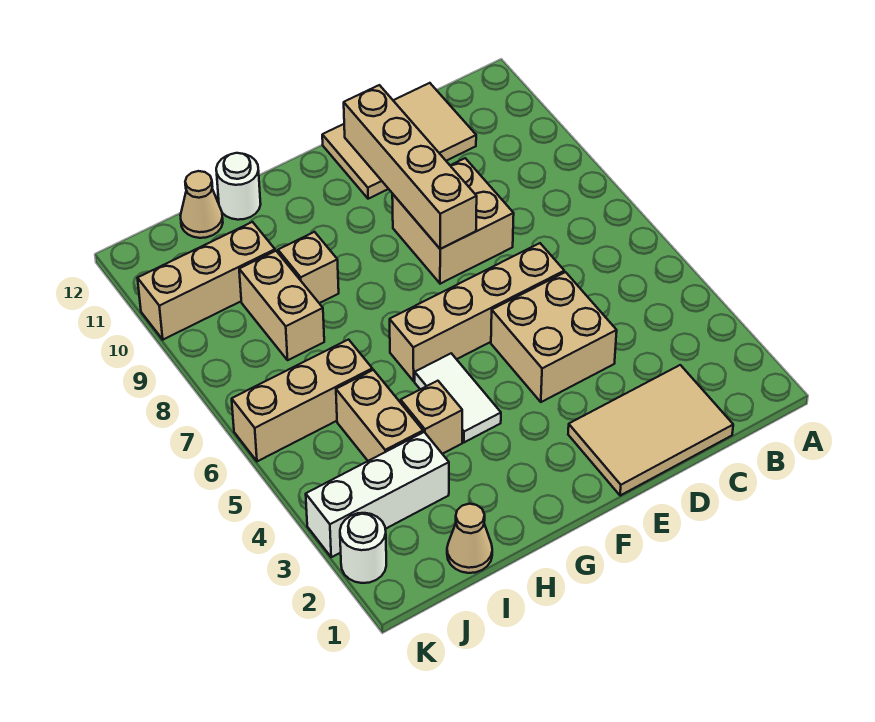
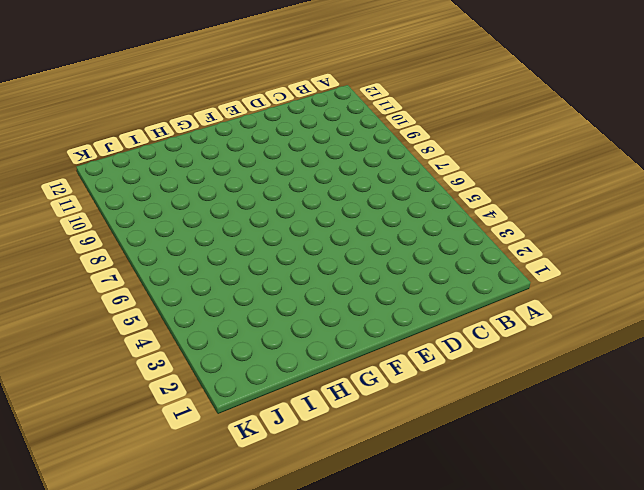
none -> tan 2x3 tile [568,365,733,496]
none -> tan 2x3 tile [322,83,476,199]
none -> tan 2x2 brick [491,272,617,402]

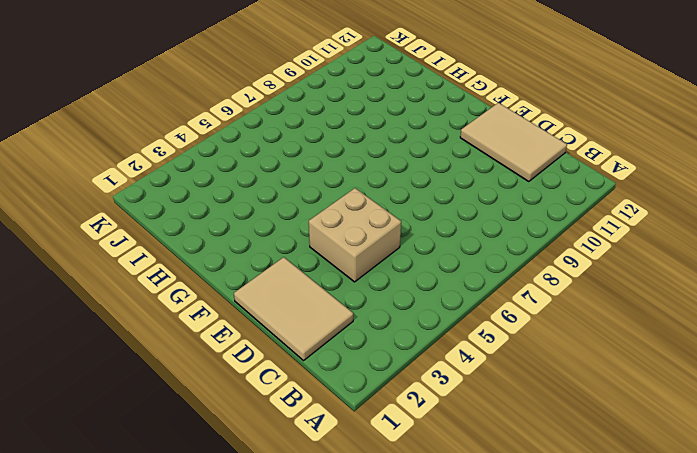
none -> tan 1x4 brick [390,243,564,381]
none -> tan 2x2 brick [392,158,514,284]
none -> white 1x2 tile [415,353,501,442]

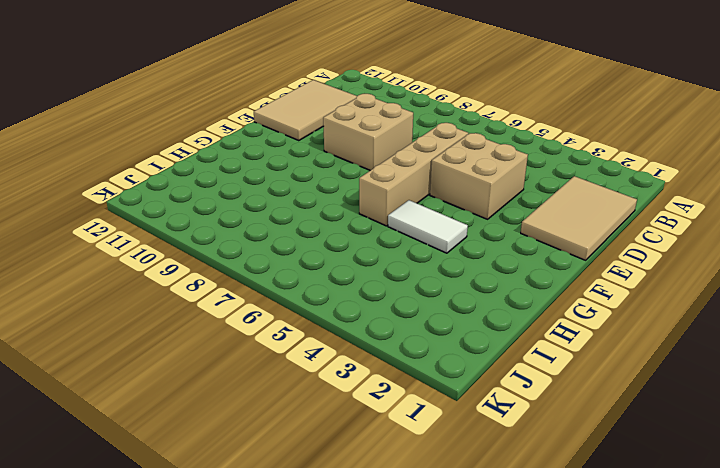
none -> tan 1x1 brick [401,381,462,454]
none -> tan 1x1 brick [278,232,339,303]
none -> white 1x1 round brick [216,153,261,220]

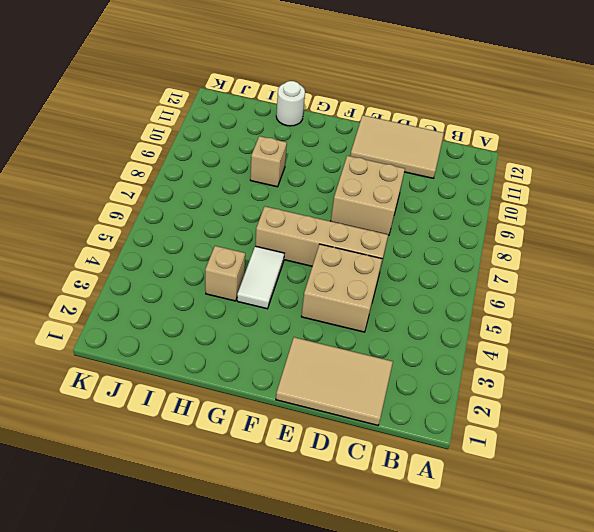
none -> tan 1x1 cone [447,504,492,573]
none -> white 1x3 brick [306,432,449,557]
none -> tan 1x2 brick [336,370,423,461]

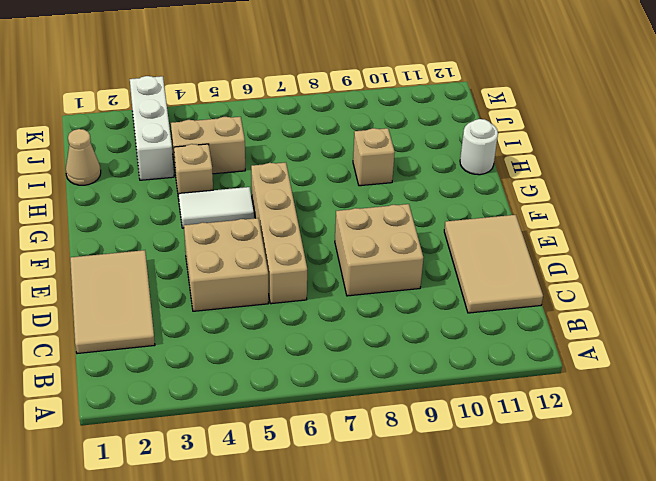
none -> tan 1x3 brick [232,340,372,461]
none -> tan 1x2 brick [239,251,324,360]
none -> tan 1x3 brick [138,222,275,340]

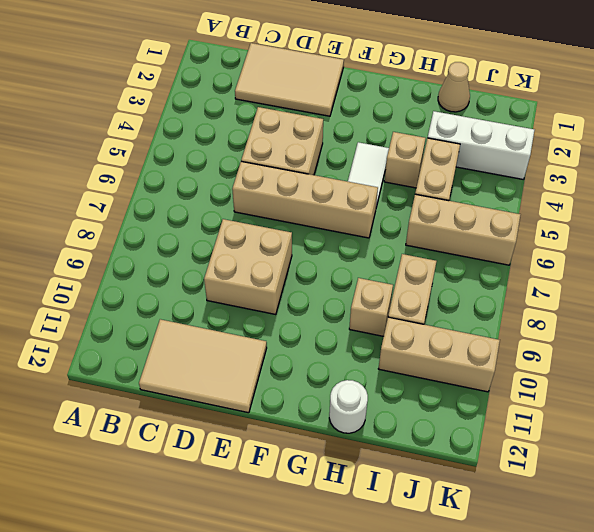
none -> tan 1x1 cone [181,171,223,238]
none -> white 1x1 round brick [340,513,386,583]
none -> tan 1x4 brick [344,85,477,249]

